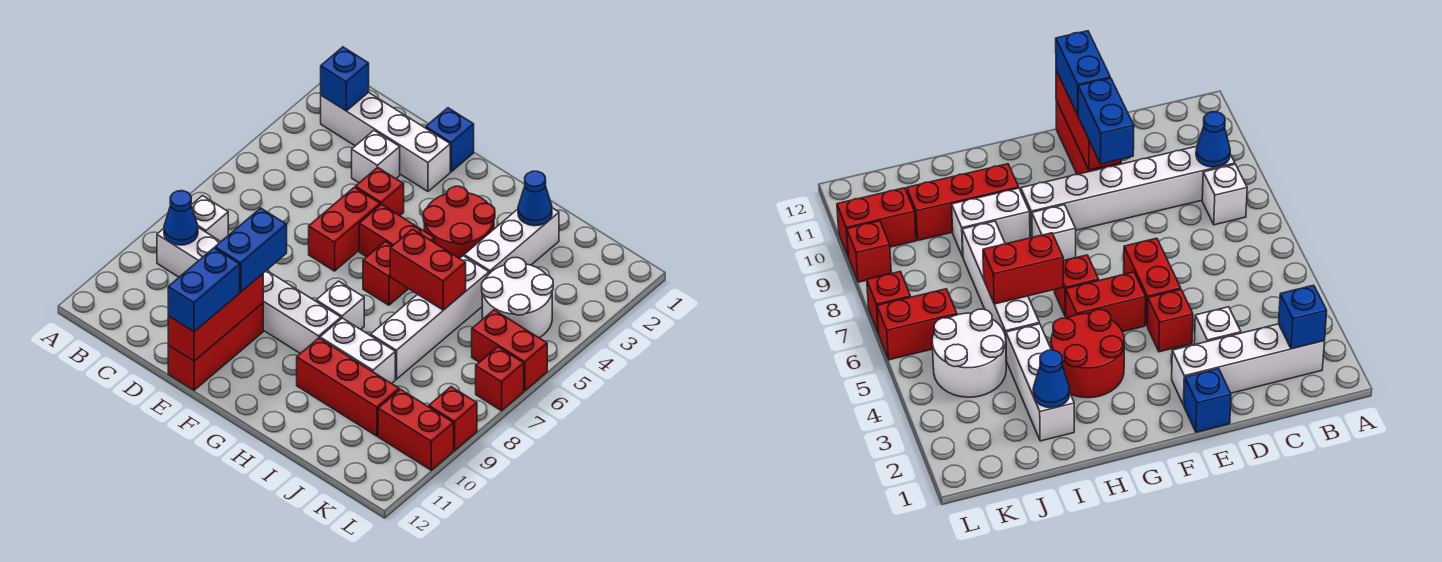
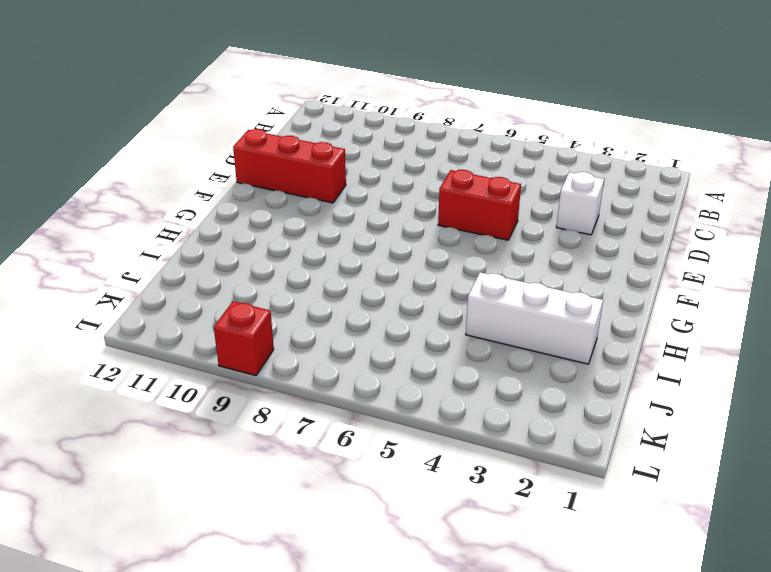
none -> white 1x4 brick [321,92,450,191]
none -> white 1x1 brick [191,196,228,241]
none -> white 1x6 brick [157,228,341,354]

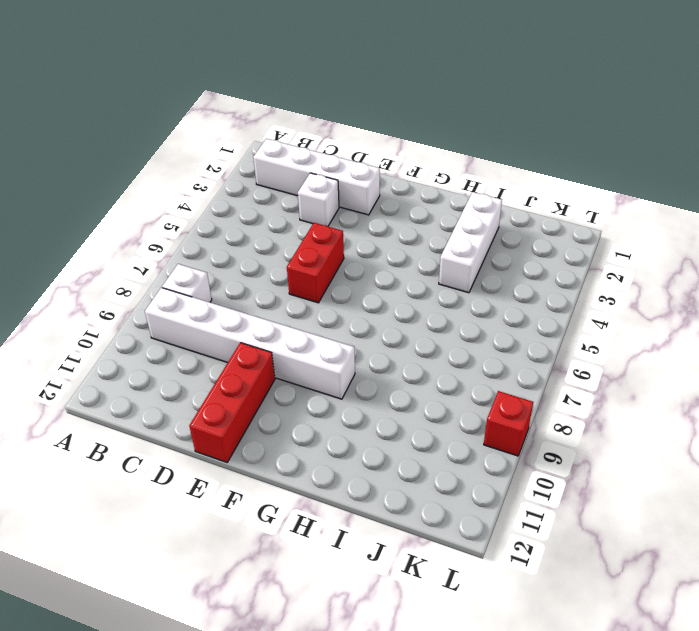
none -> blue 1x1 brick [426,108,474,172]
none -> red 1x1 brick [355,167,404,216]
none -> red 1x2 brick [359,204,435,257]

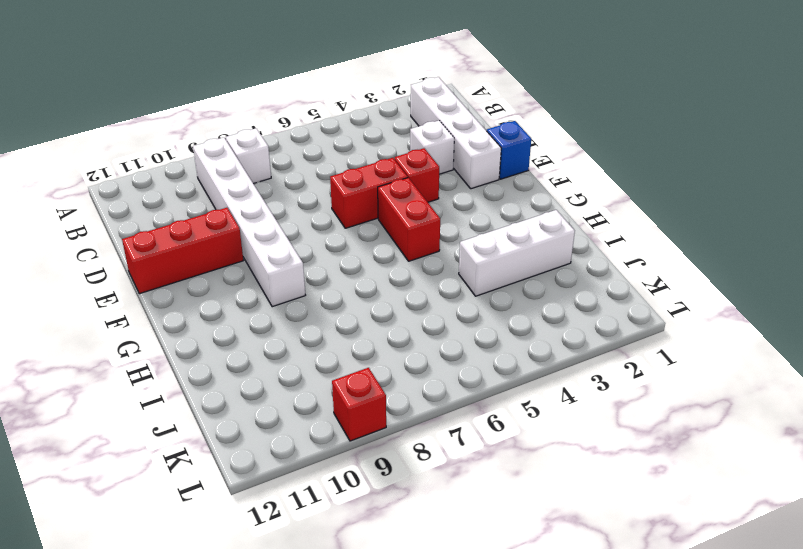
none -> red 2x2 round brick [423,186,495,259]
none -> red 1x1 brick [363,241,409,305]
none -> white 1x1 brick [316,281,364,329]

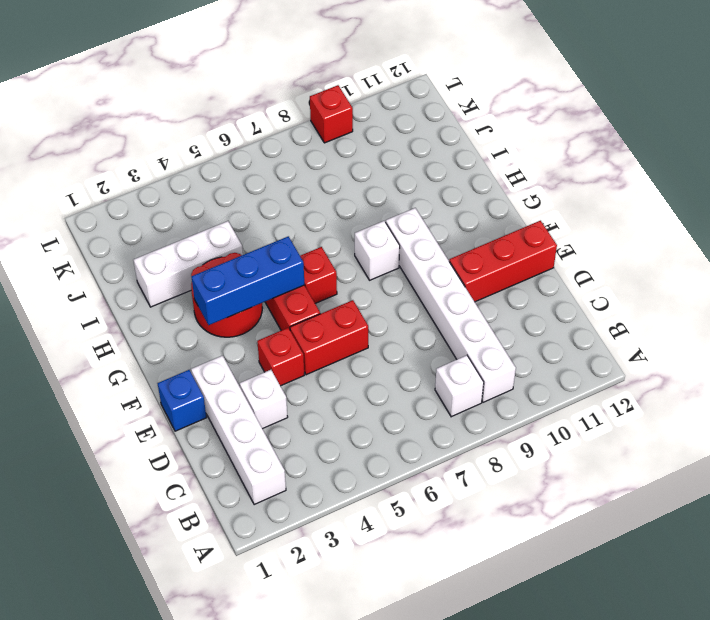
blue 1x3 brick [191,236,304,325] -> none
none -> white 1x2 brick [320,318,395,384]
none -> red 1x3 brick [297,338,399,436]
none -> white 1x4 brick [371,256,489,379]

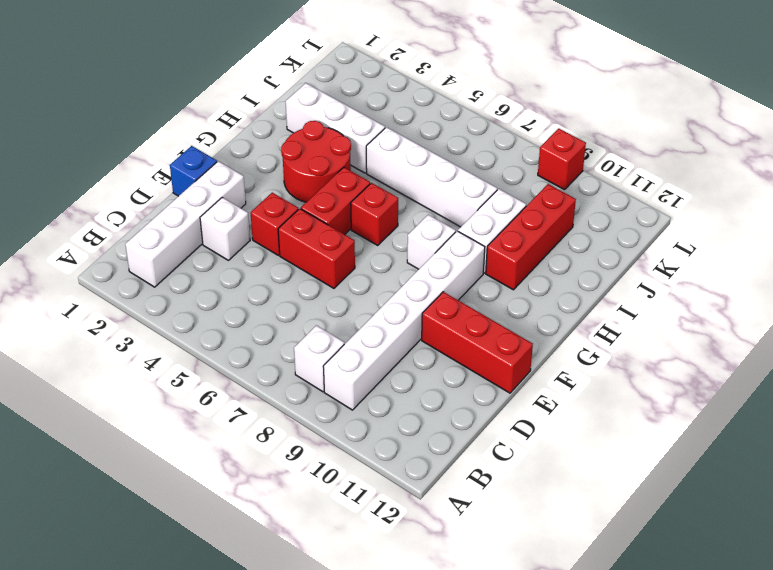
none -> white 2x2 round brick [482,257,553,338]
none -> red 1x2 brick [472,310,547,391]
none -> red 1x2 brick [378,389,454,470]

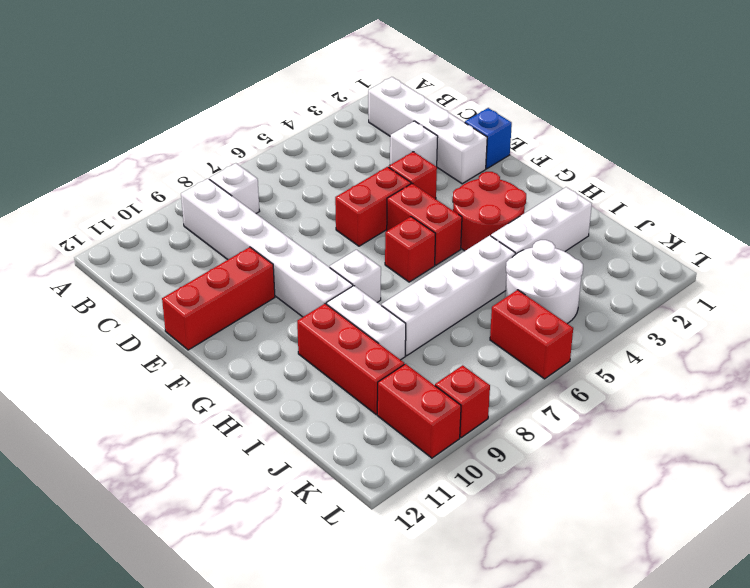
none -> red 1x1 brick [476,347,524,411]
none -> blue 1x1 brick [321,47,369,111]
none -> blue 1x1 cone [164,191,198,245]

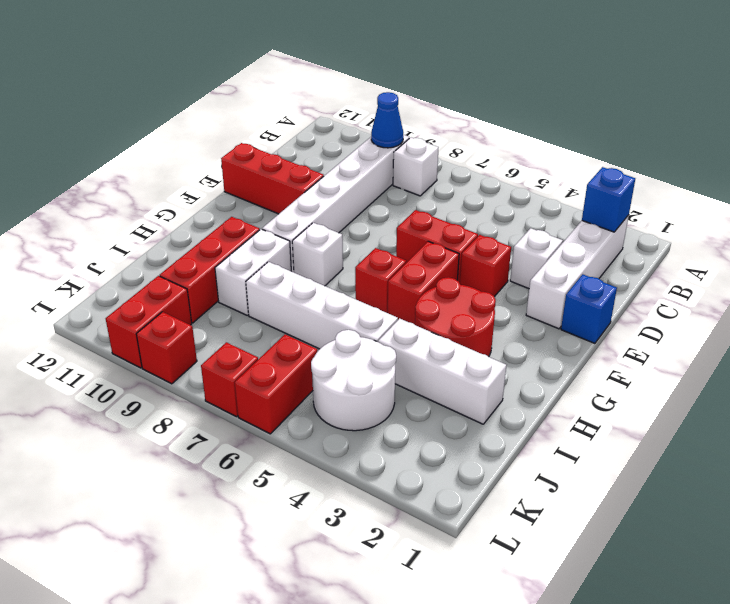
none -> red 1x3 brick [168,274,263,361]
none -> red 1x2 brick [390,229,466,310]
none -> blue 1x1 cone [518,171,552,226]

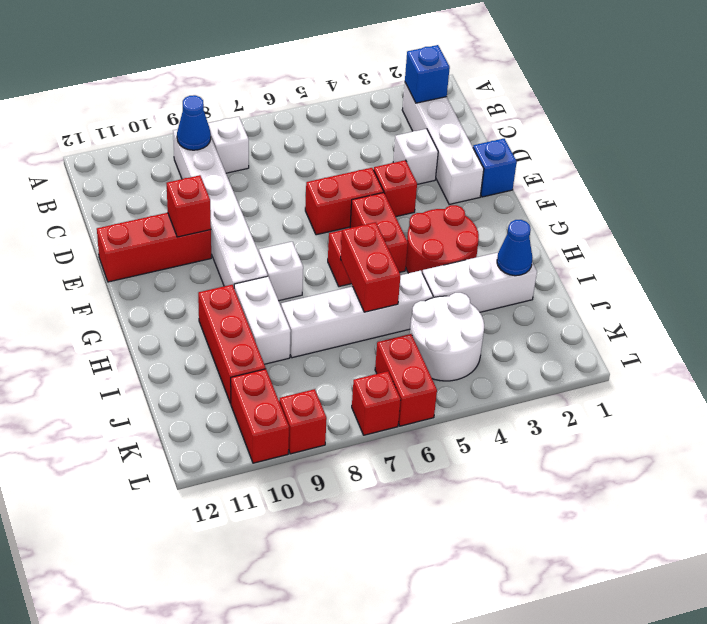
red 1x1 brick [167,175,211,237] -> red 1x3 brick [168,274,263,361]
none -> blue 1x2 brick [215,208,287,292]
none -> blue 1x2 brick [168,248,240,332]

